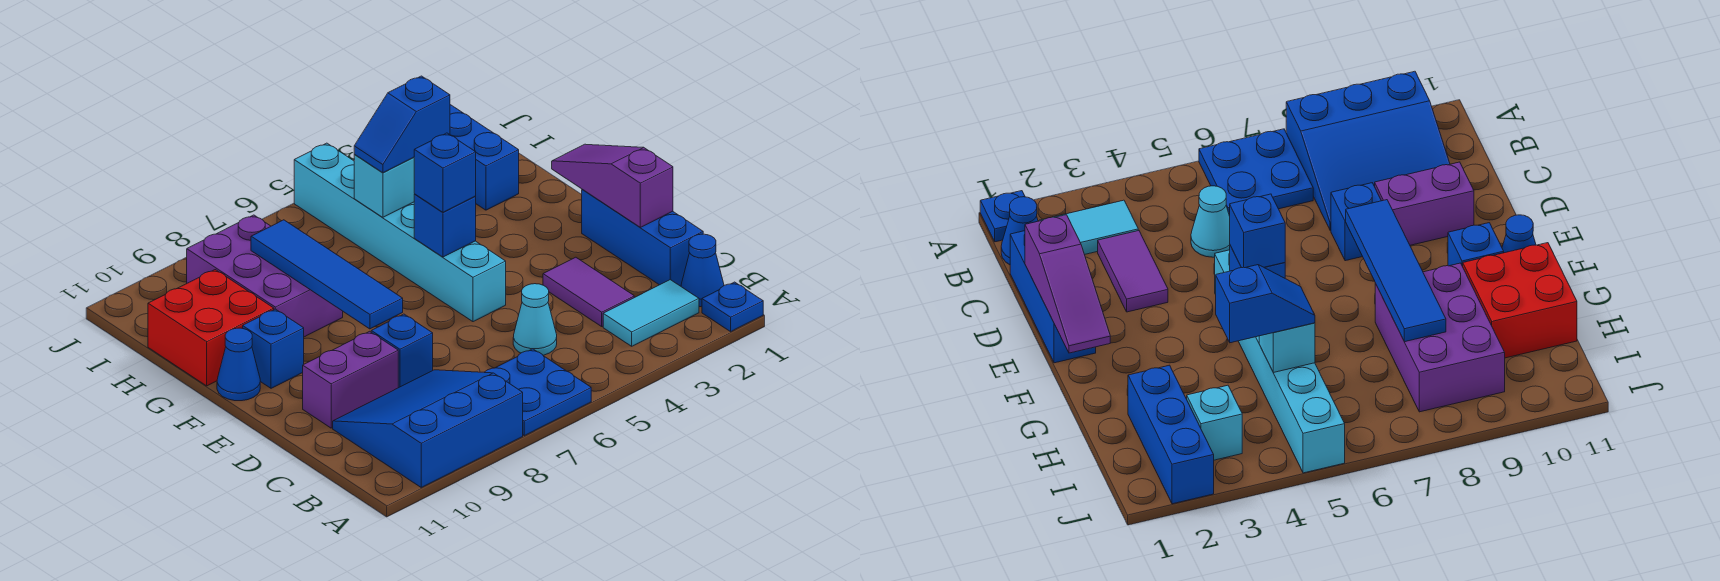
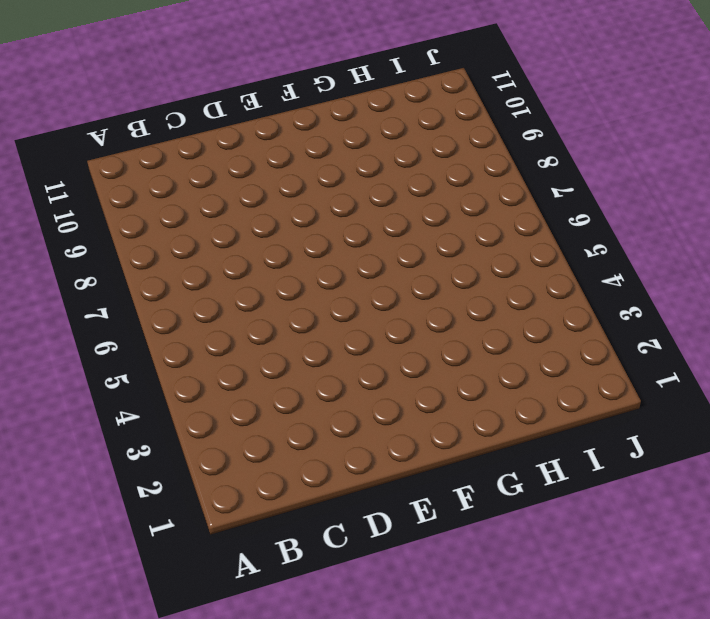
none -> blue 1x1 plate [702,282,763,332]
none -> blue 2x2 plate [484,349,591,436]
none -> blue 3x3 slope [333,370,523,487]

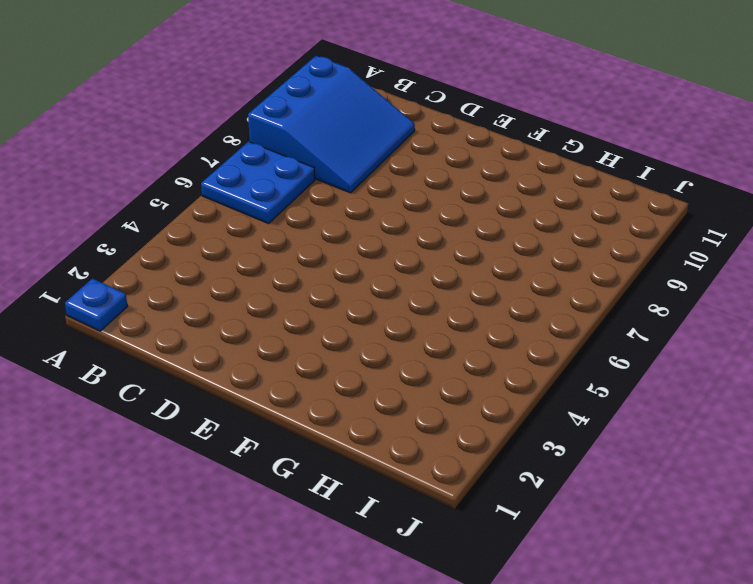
none -> blue 1x1 cone [681,234,724,307]
none -> cyan 1x2 tile [603,280,699,346]
none -> blue 1x3 brick [582,189,703,286]

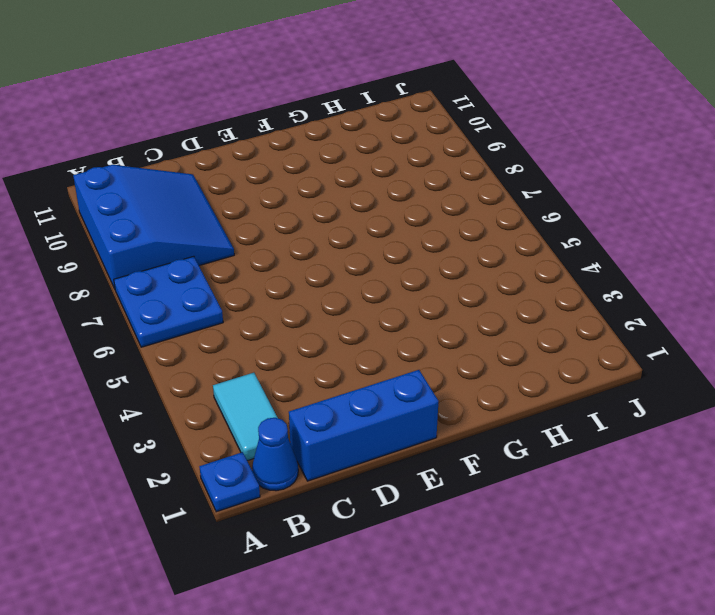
none -> purple 1x2 tile [543,257,634,326]
none -> cyan 1x1 cone [513,284,557,355]
none -> blue 1x1 brick [371,314,433,388]

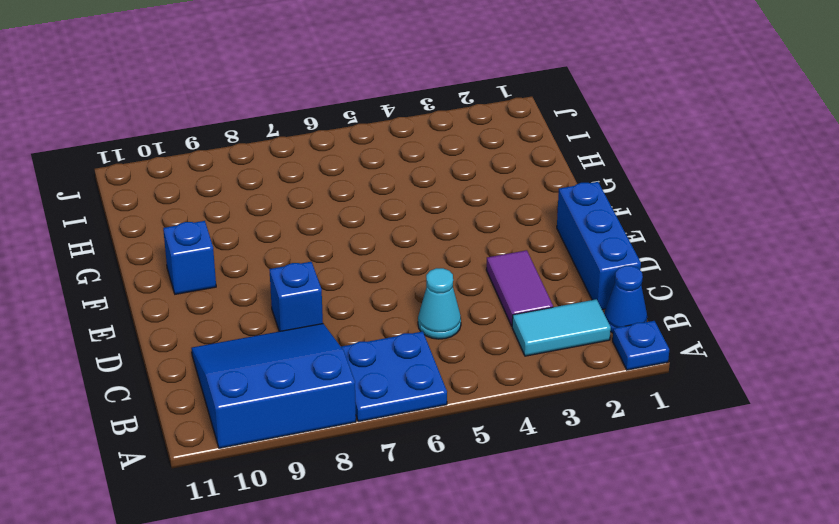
none -> purple 1x2 brick [303,331,398,428]
none -> cyan 1x6 brick [294,143,506,322]
none -> blue 1x1 cone [217,328,260,401]

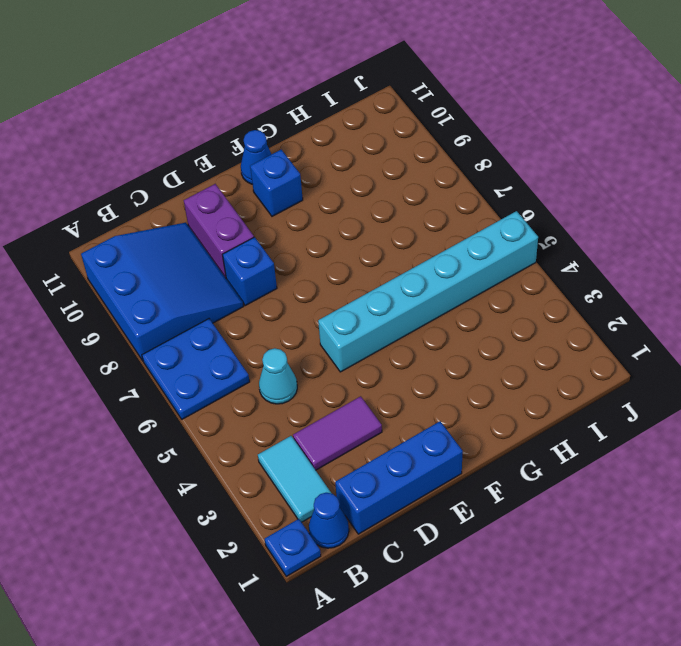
none -> purple 2x3 brick [187,215,343,337]
none -> red 2x2 brick [148,270,274,386]
none -> blue 1x3 brick [450,105,519,210]

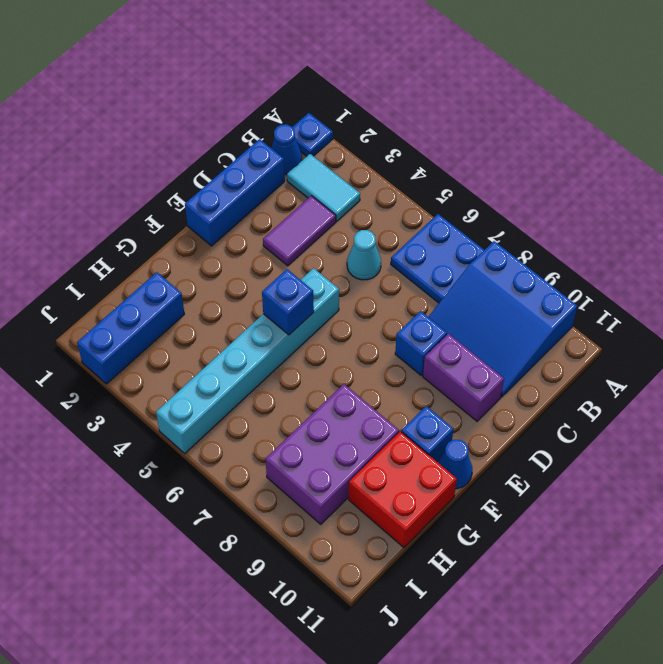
none -> cyan 1x1 brick [1187,385,1242,460]
none -> purple 1x3 slope [552,144,673,227]
none -> blue 1x4 tile [251,220,403,329]

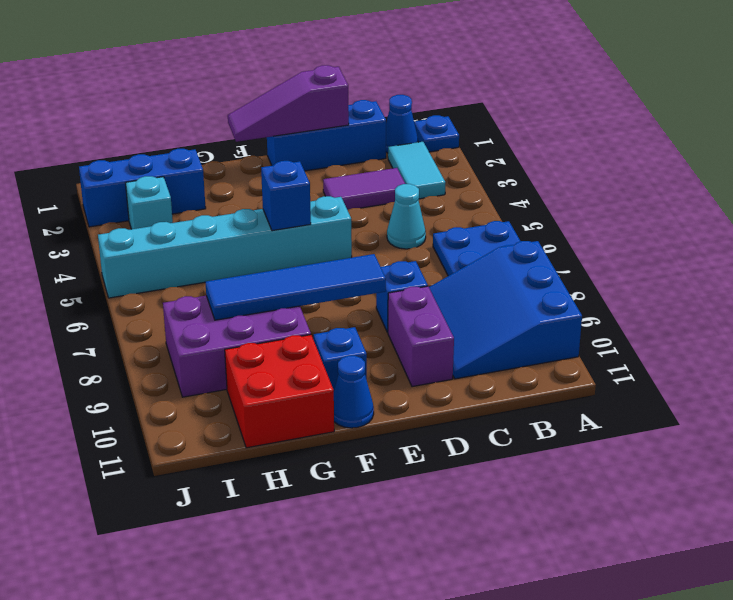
none -> cyan 1x1 brick [354,154,414,217]
none -> blue 1x1 brick [414,133,476,212]
none -> blue 1x2 slope [354,76,450,173]

